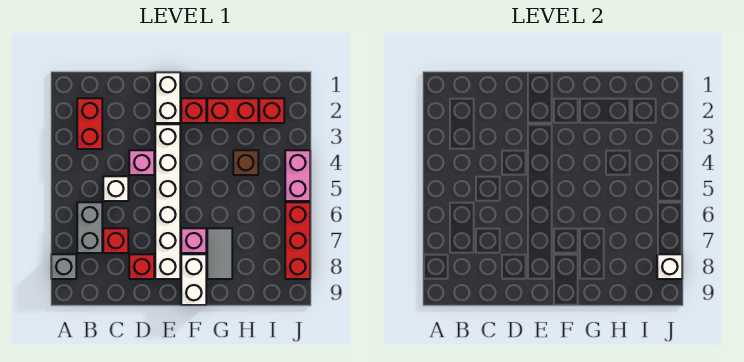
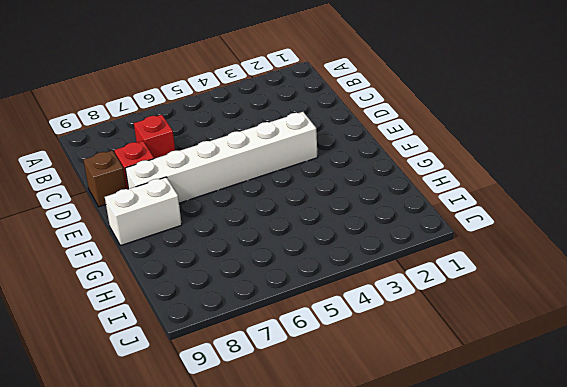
brown 1x1 brick [83,150,126,207] -> brown 1x1 brick moved to [233,150,258,175]
none -> grey 1x1 brick [51,254,76,279]
none -> red 1x2 brick [77,98,102,149]
none -> grey 1x2 brick [77,202,102,253]

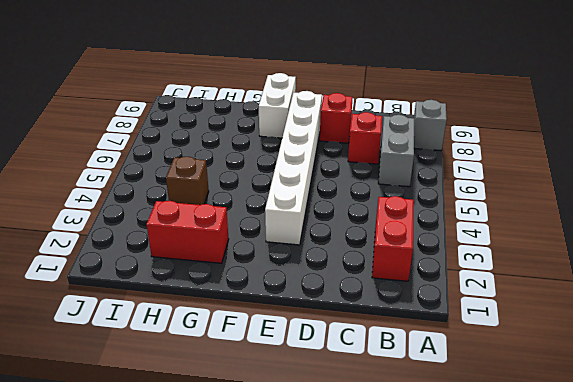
none -> white 1x1 brick [103,176,128,201]
none -> pink 1x1 brick [129,150,154,175]
none -> white 1x2 brick [155,72,180,123]

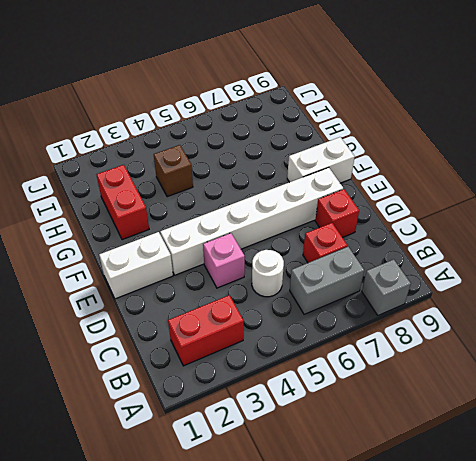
white 1x1 round brick [252,250,284,297] -> white 1x1 brick [103,176,128,201]
none -> red 1x1 brick [181,98,206,123]
none -> pink 1x1 brick [181,228,206,253]
none -> grey 1x2 tile [207,228,232,279]

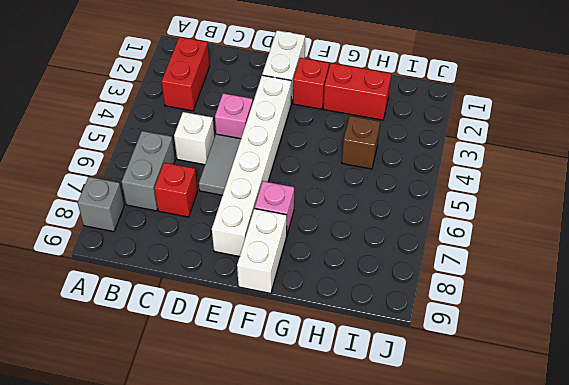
grey 1x2 tile [199,134,241,195] -> grey 1x2 tile moved to [207,228,232,279]
none -> red 1x1 brick [129,254,154,279]
none -> red 1x1 brick [259,98,284,123]
none -> pink 1x2 brick [285,150,310,201]

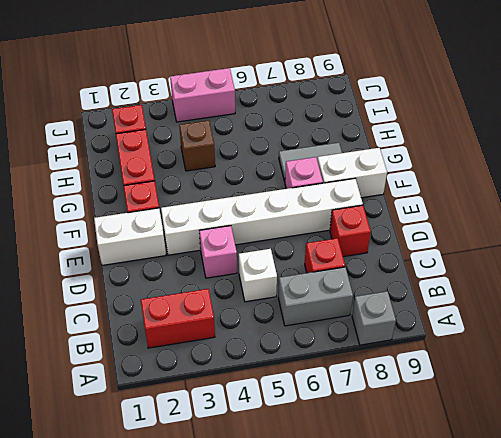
none -> red 1x3 brick [285,202,310,279]
none -> white 1x1 brick [657,254,682,279]

